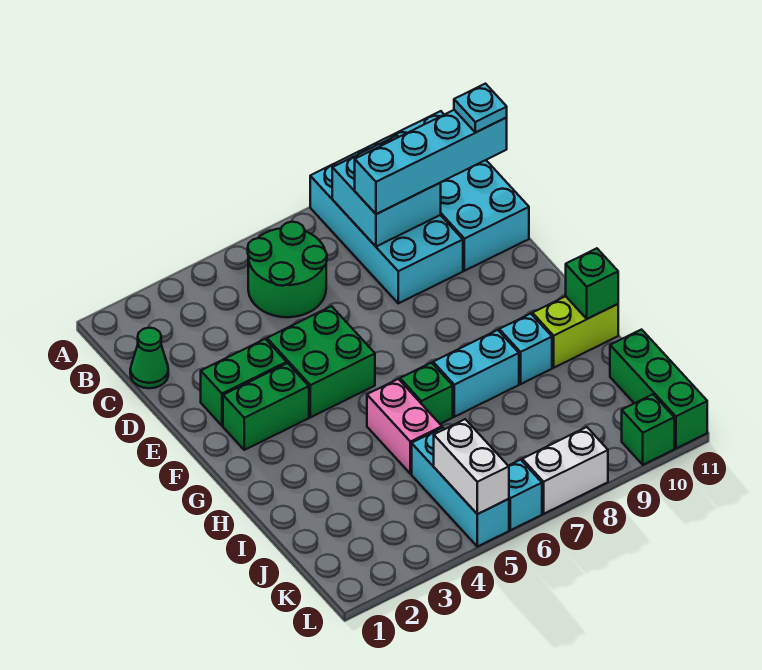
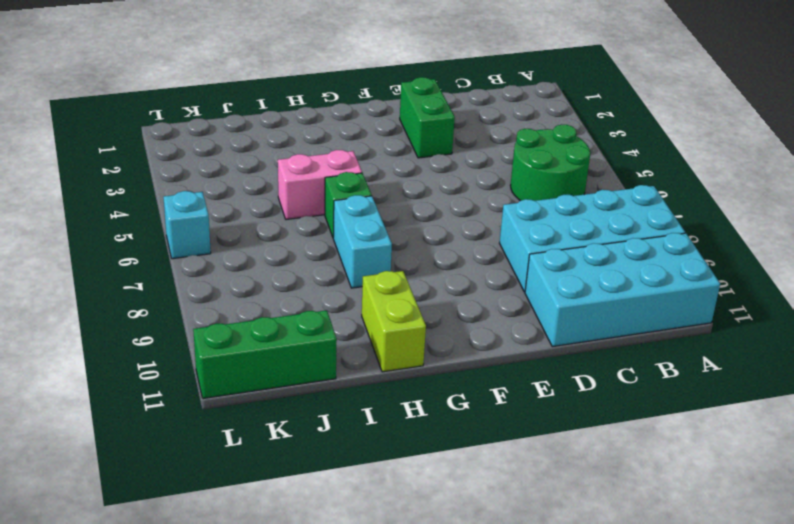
none -> green 1x1 cone [130,328,168,388]
none -> green 2x2 brick [267,306,375,417]
none -> green 1x2 brick [223,363,309,450]

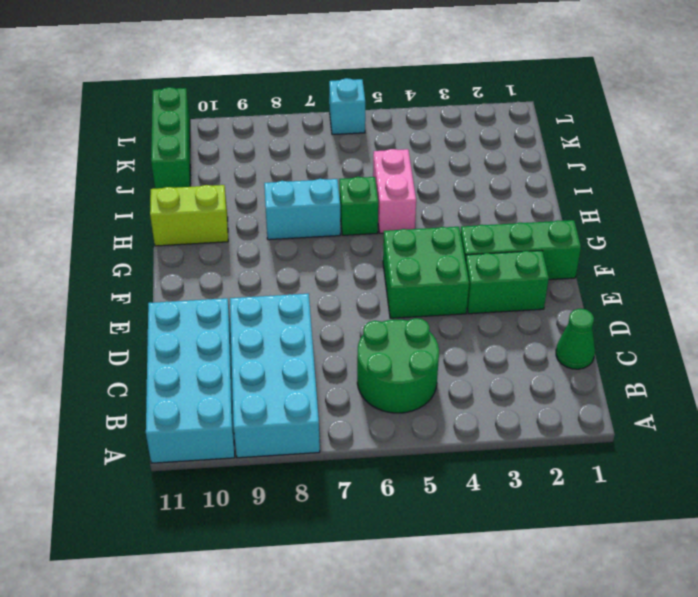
green 1x3 brick [460,220,581,280] -> green 1x2 brick [223,363,309,450]
none -> cyan 1x1 brick [499,314,552,384]
none -> cyan 1x3 brick [412,428,509,547]
none -> white 1x2 brick [522,427,608,514]

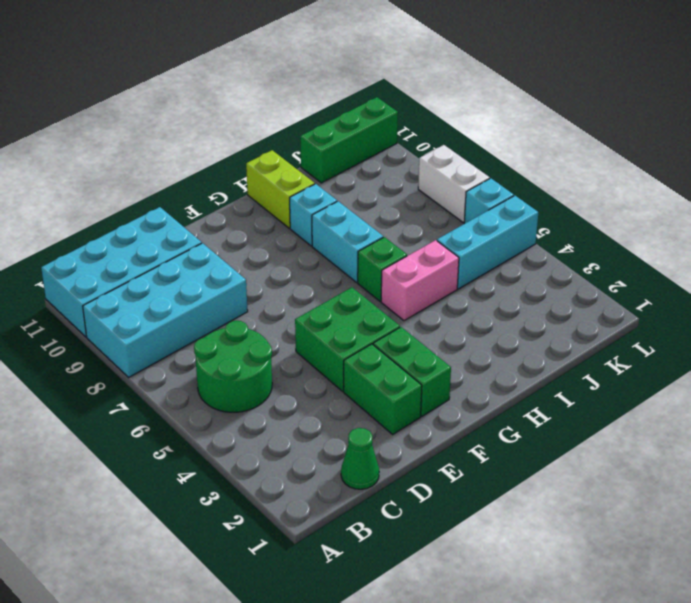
none -> green 1x1 brick [622,394,674,465]
none -> cyan 2x2 brick [332,136,441,247]
none -> green 1x1 brick [566,248,618,319]

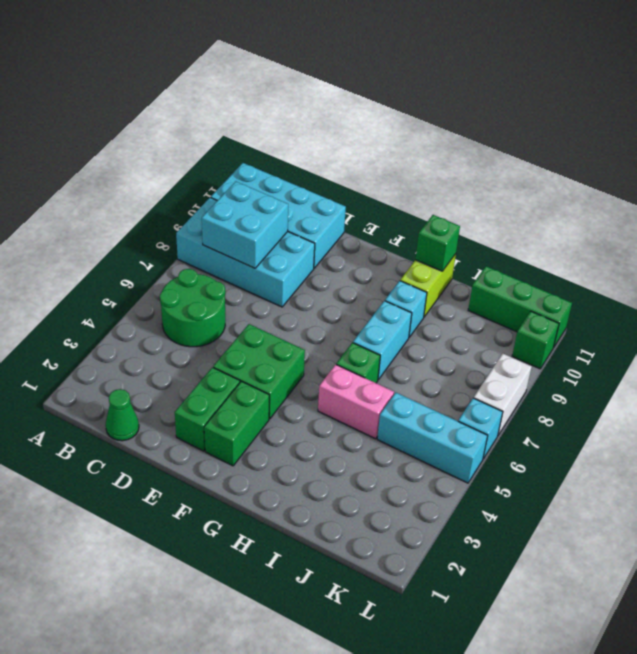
none -> white 1x2 brick [434,419,509,514]
none -> cyan 1x4 brick [355,110,507,214]
none -> cyan 1x1 plate [454,84,507,133]

